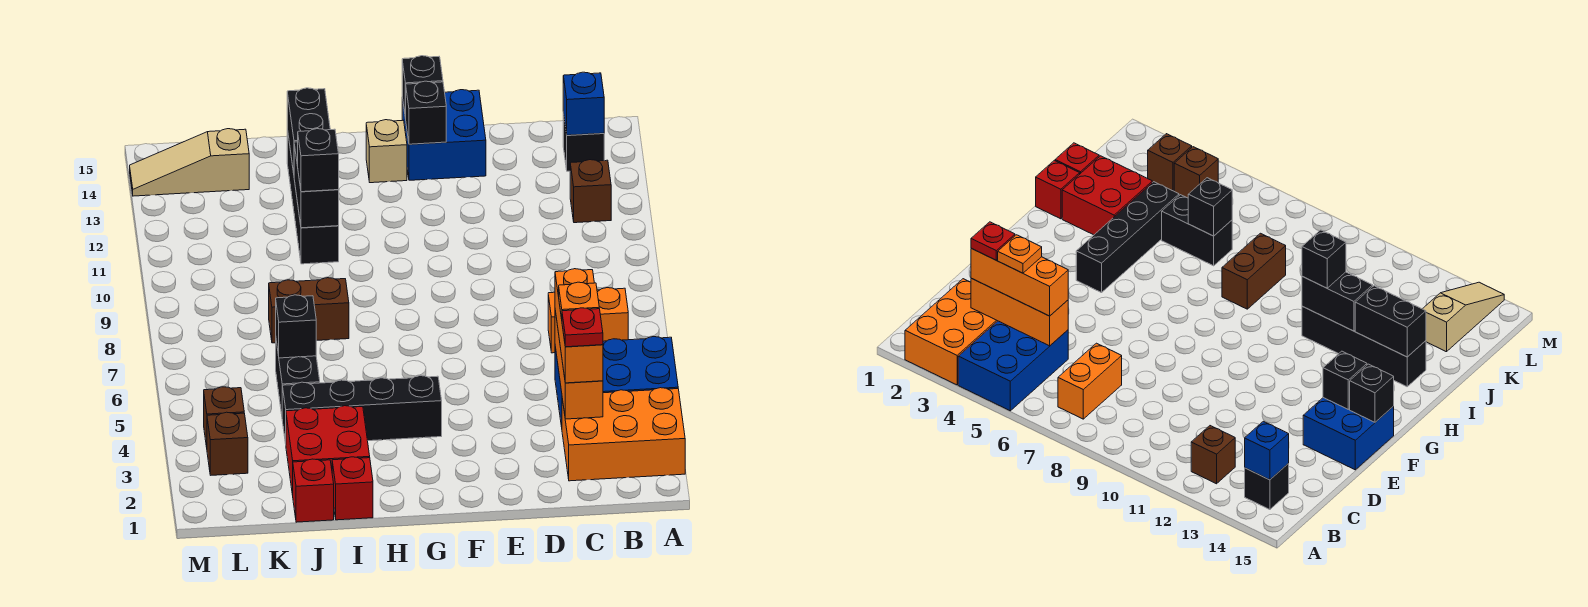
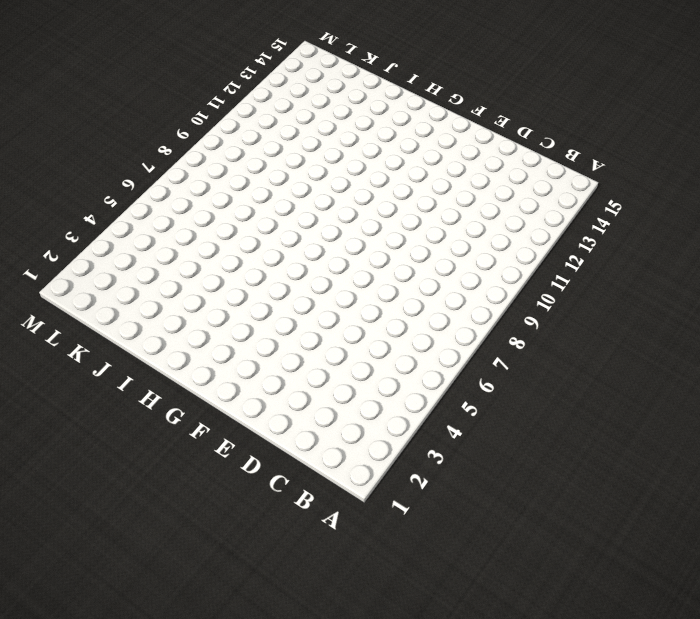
none -> orange 2x3 brick [562,388,685,481]
none -> blue 2x3 brick [555,337,678,427]
none -> orange 1x2 brick [548,288,628,353]

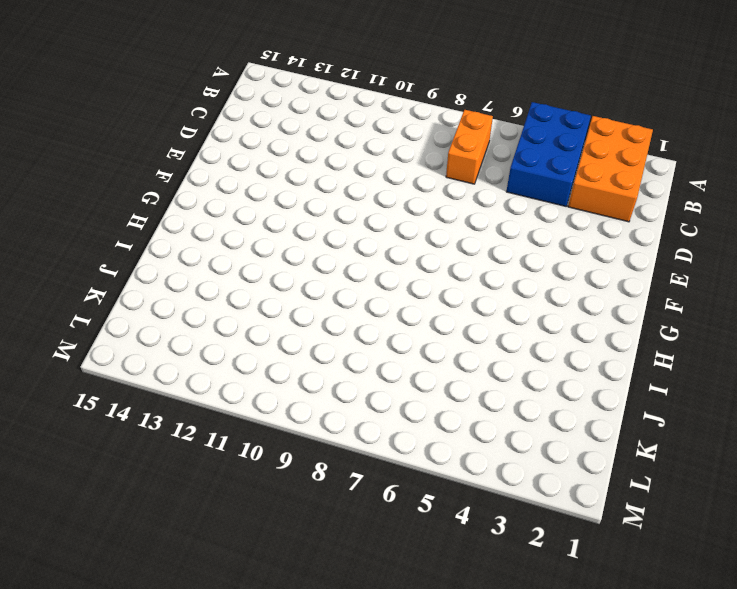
none -> brown 1x1 brick [570,160,611,223]
none -> black 1x1 brick [563,112,604,171]
none -> blue 2x2 brick [402,90,486,180]

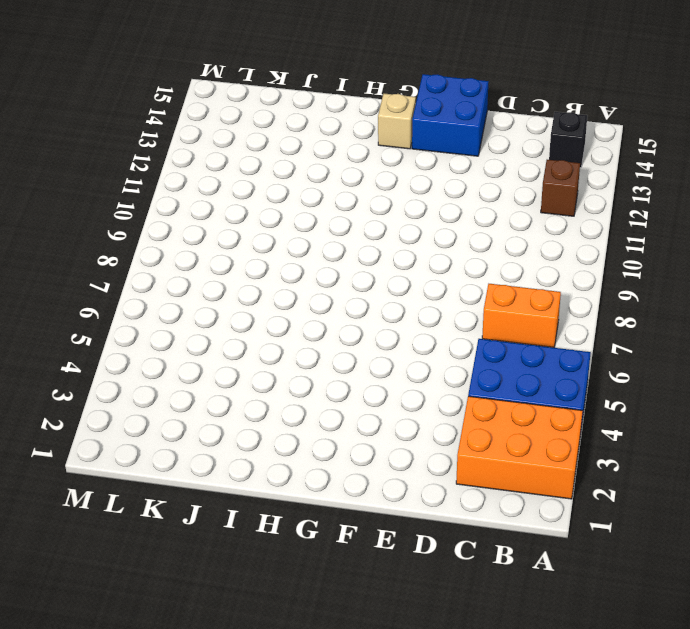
none -> black 1x4 brick [282,376,442,443]
none -> red 1x1 brick [332,457,373,520]
none -> red 2x2 brick [286,406,370,495]

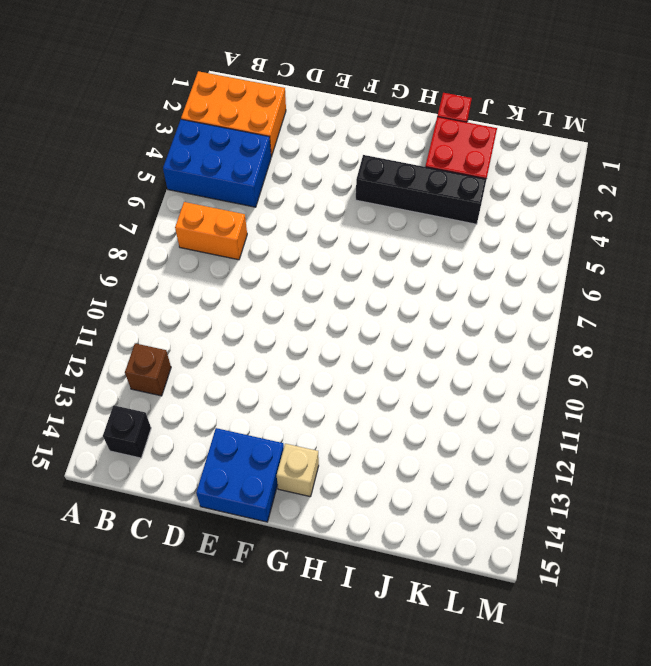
none -> brown 1x2 brick [269,278,349,343]
none -> black 1x4 brick [287,129,339,264]
none -> red 1x1 brick [293,459,334,522]

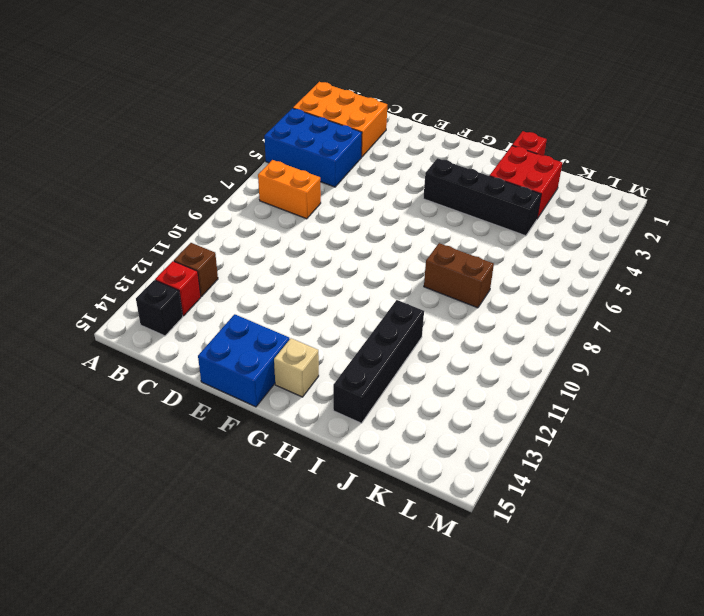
red 1x1 brick [155,261,201,316] -> red 1x1 brick moved to [293,459,334,522]
none -> black 1x2 brick [276,341,320,414]
none -> tan 1x3 slope [130,129,249,196]
none -> brown 1x1 brick [207,412,248,475]

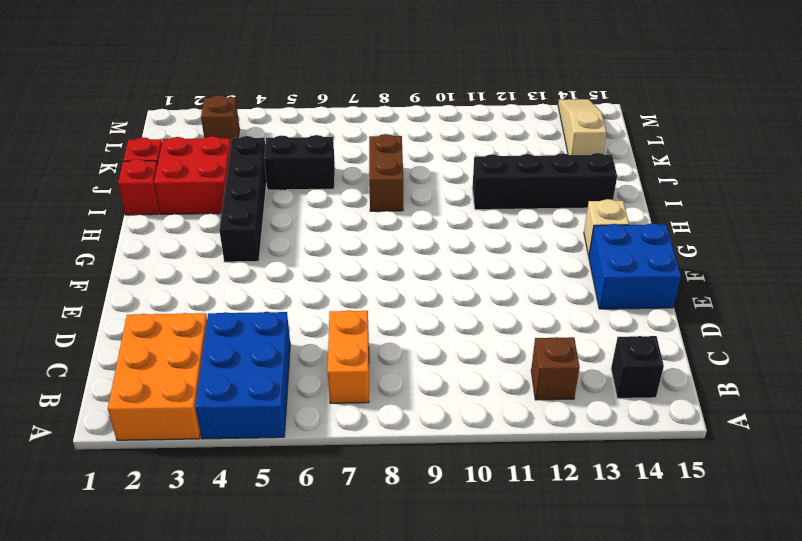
none -> brown 1x1 brick [204,387,244,447]
none -> blue 1x1 brick [563,72,604,135]
none -> orange 1x3 brick [555,311,603,419]

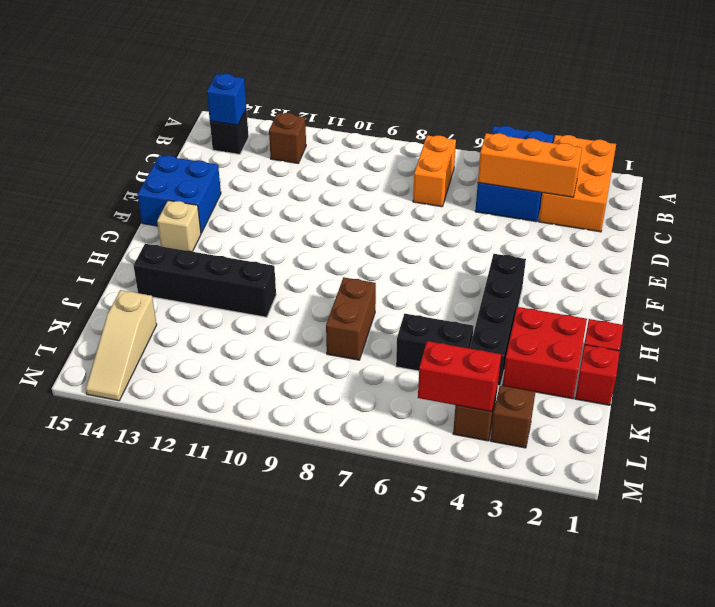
red 1x2 brick [418,341,501,412] -> none
none -> black 1x1 brick [405,81,446,144]
none -> black 1x1 brick [402,56,443,118]
none -> black 1x2 brick [294,142,339,228]

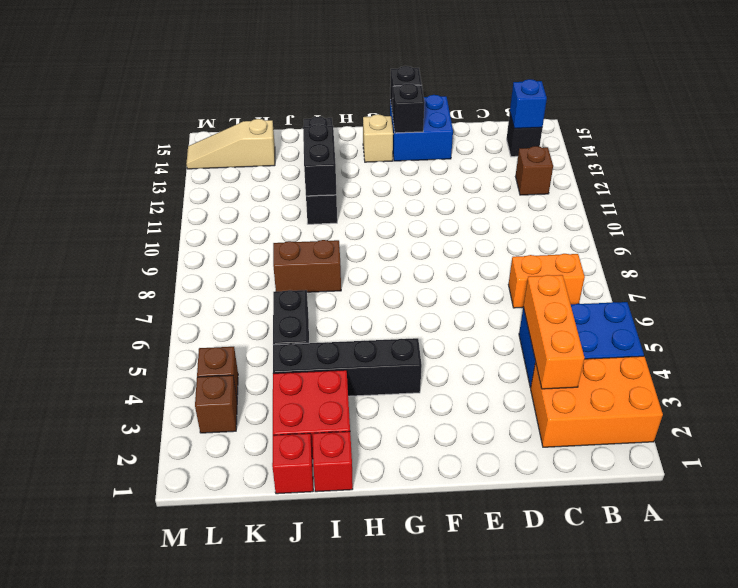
none -> black 1x2 brick [287,88,330,173]
none -> black 1x1 brick [276,295,316,358]
none -> orange 1x3 brick [555,269,603,383]

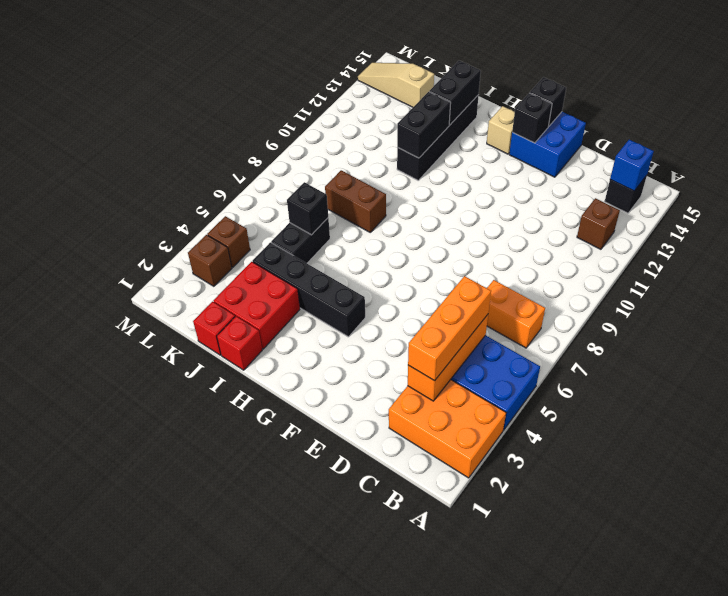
none -> black 1x1 brick [298,129,339,192]
none -> red 1x1 plate [562,308,603,347]
none -> orange 1x1 plate [559,282,599,319]

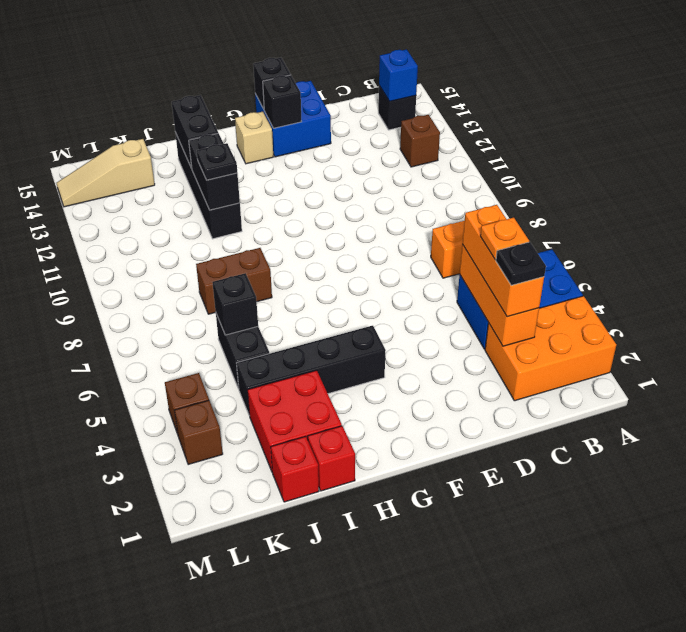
black 1x1 plate [496,242,546,285] -> red 1x1 plate [562,308,603,347]
black 1x1 plate [197,143,237,180] -> black 1x1 brick [298,129,339,192]

